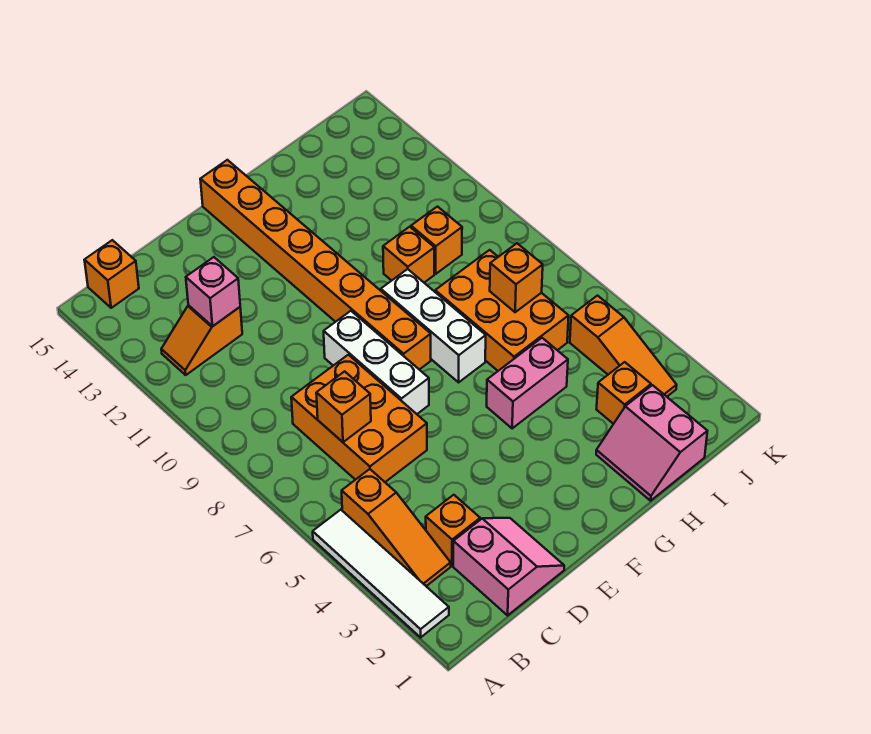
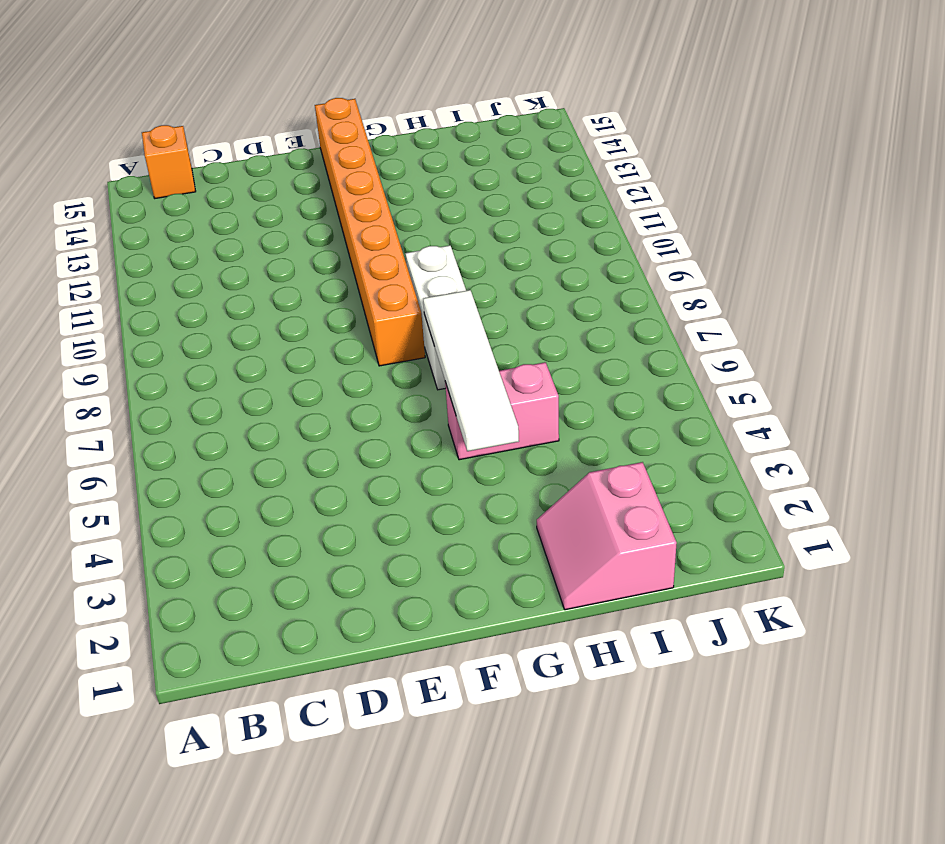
white 1x4 tile [423,290,519,451] -> white 1x4 tile moved to [313,510,449,637]
none -> orange 1x3 slope [342,469,451,586]
none -> orange 1x2 slope [161,305,242,375]
none -> pink 2x2 slope [453,518,564,615]

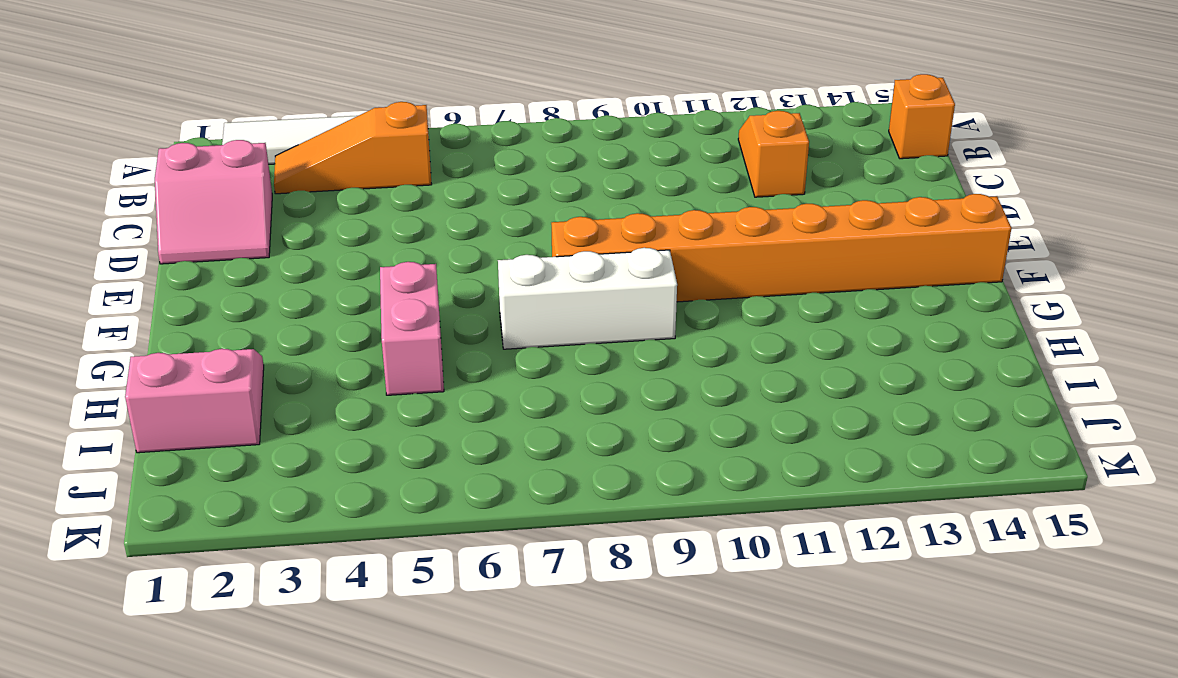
none -> orange 1x1 brick [426,495,480,566]
none -> orange 2x3 brick [291,355,427,482]
none -> white 1x3 brick [324,311,429,414]

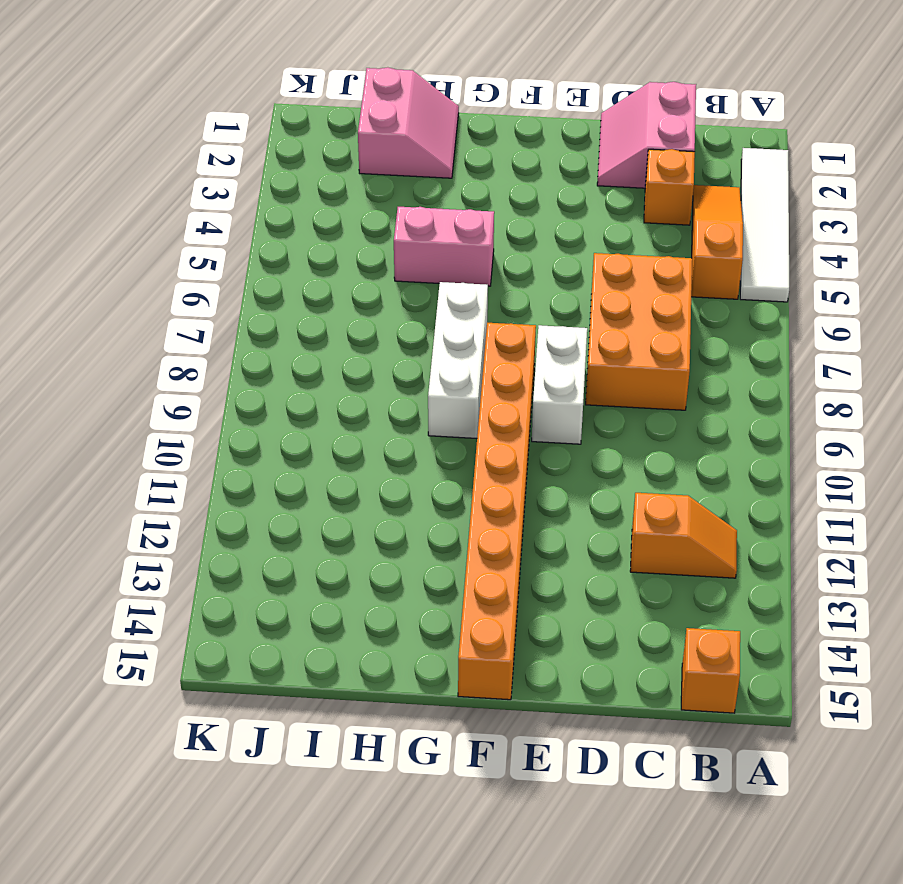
white 1x2 brick [532,325,587,444] -> white 1x3 brick [324,311,429,414]
none -> orange 2x3 brick [435,250,569,371]
none -> orange 1x1 brick [383,227,434,282]
none -> orange 1x1 brick [597,362,651,424]

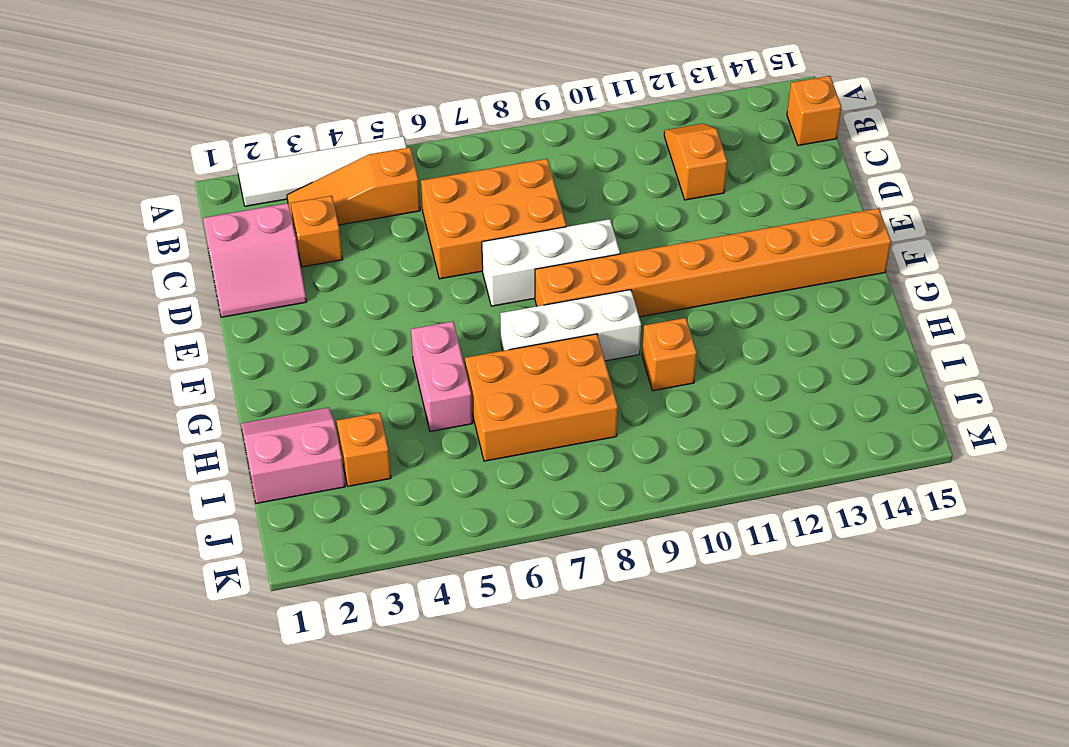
none -> orange 1x1 brick [411,207,462,274]
none -> orange 1x3 slope [570,296,677,397]
none -> orange 1x1 brick [316,371,371,442]

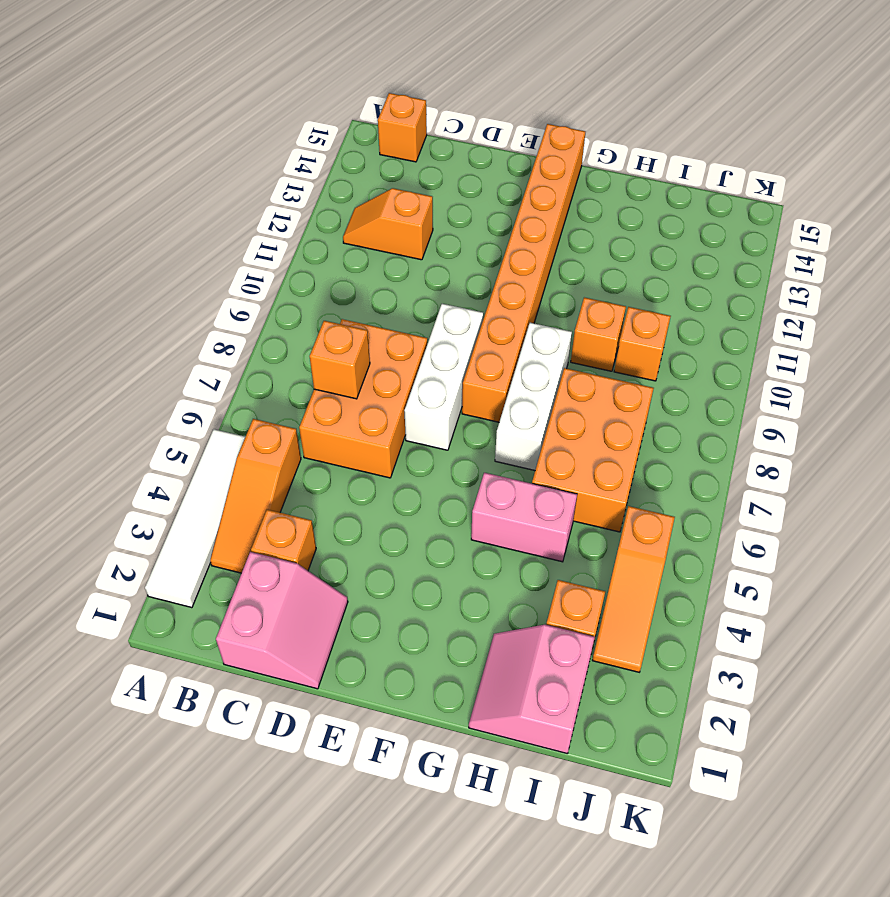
none -> pink 1x1 brick [186,257,240,326]
none -> orange 1x1 brick [490,243,543,312]

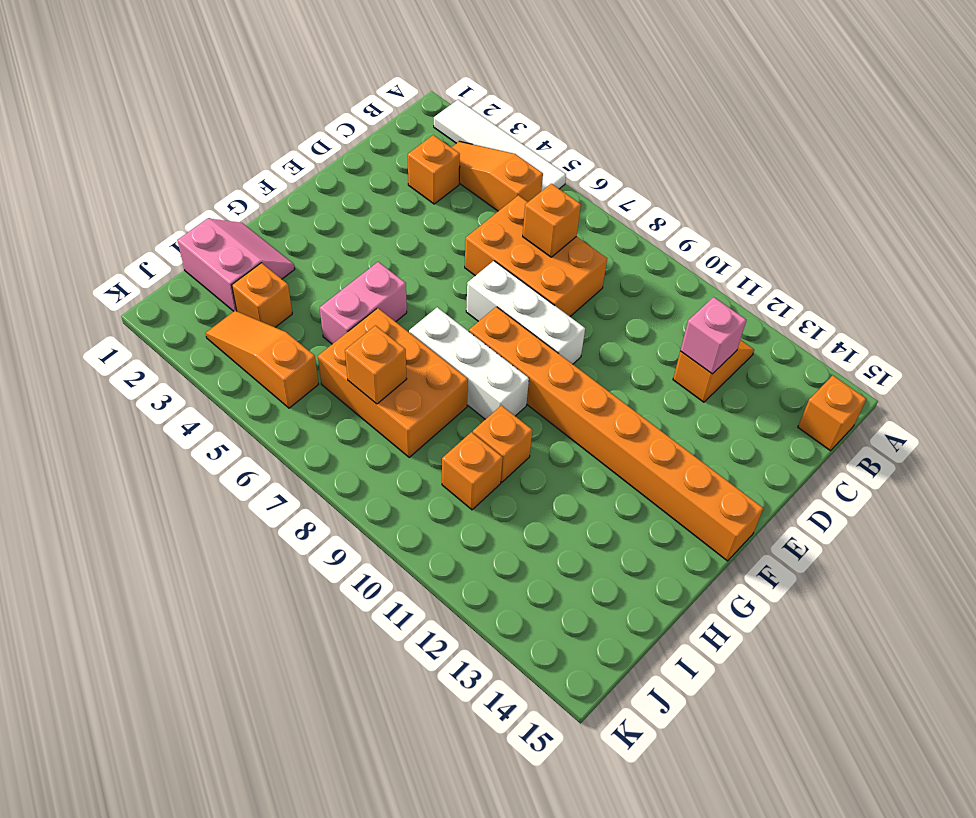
none -> pink 2x2 slope [453,518,564,615]

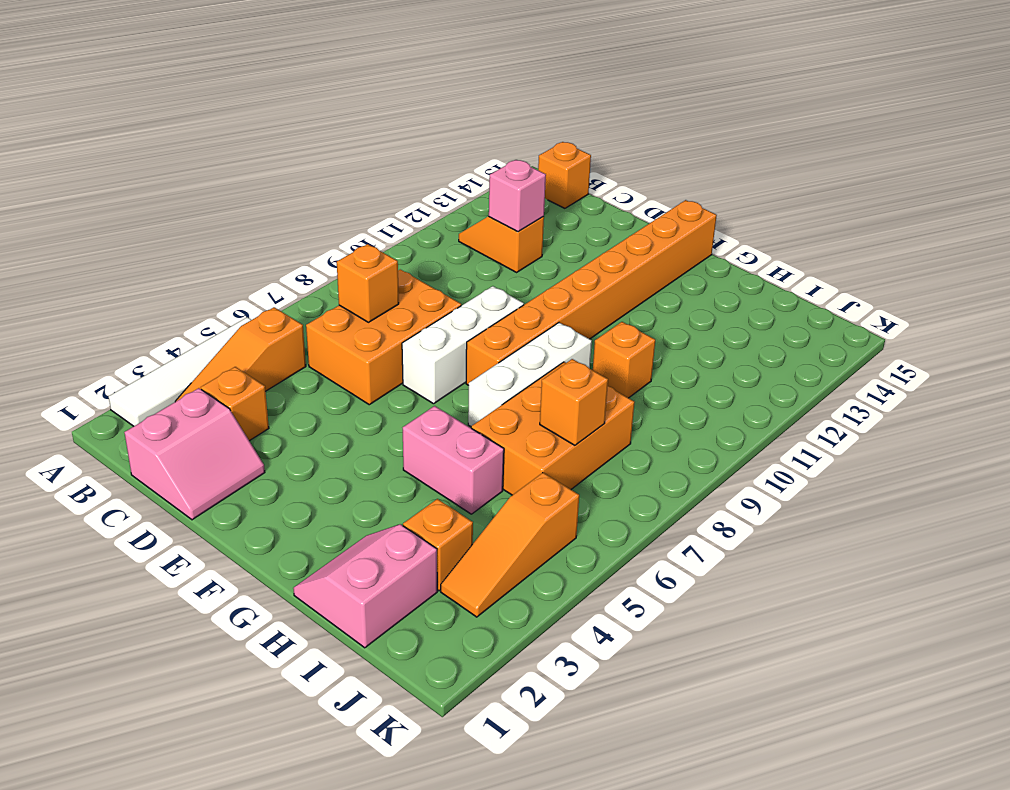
none -> orange 1x1 brick [411,207,462,274]

